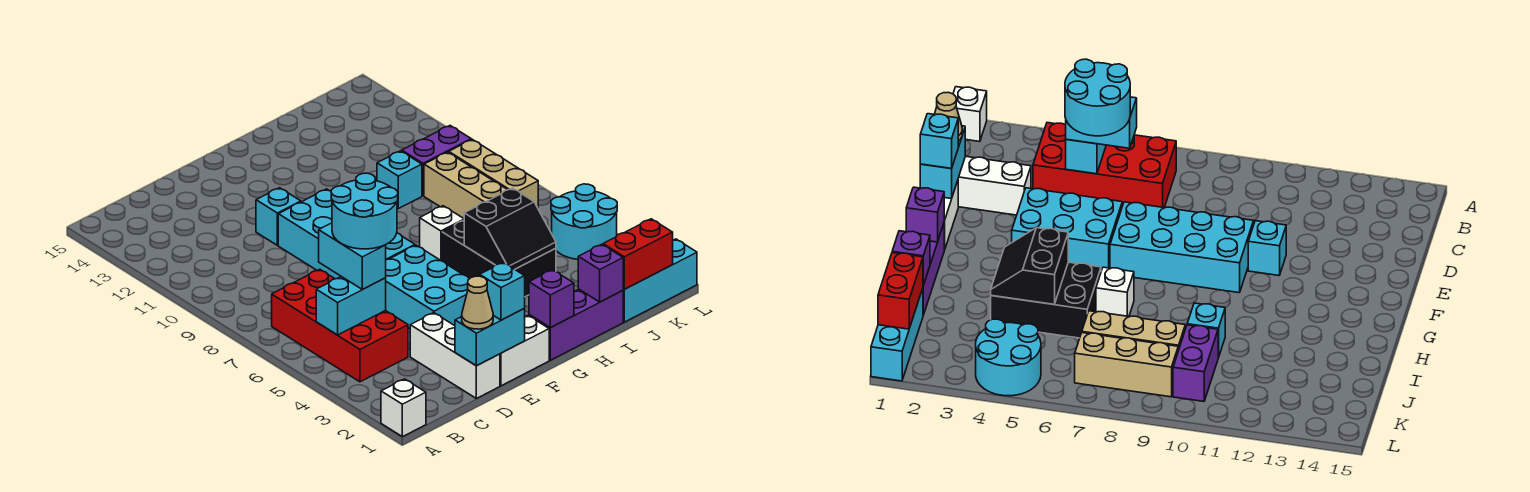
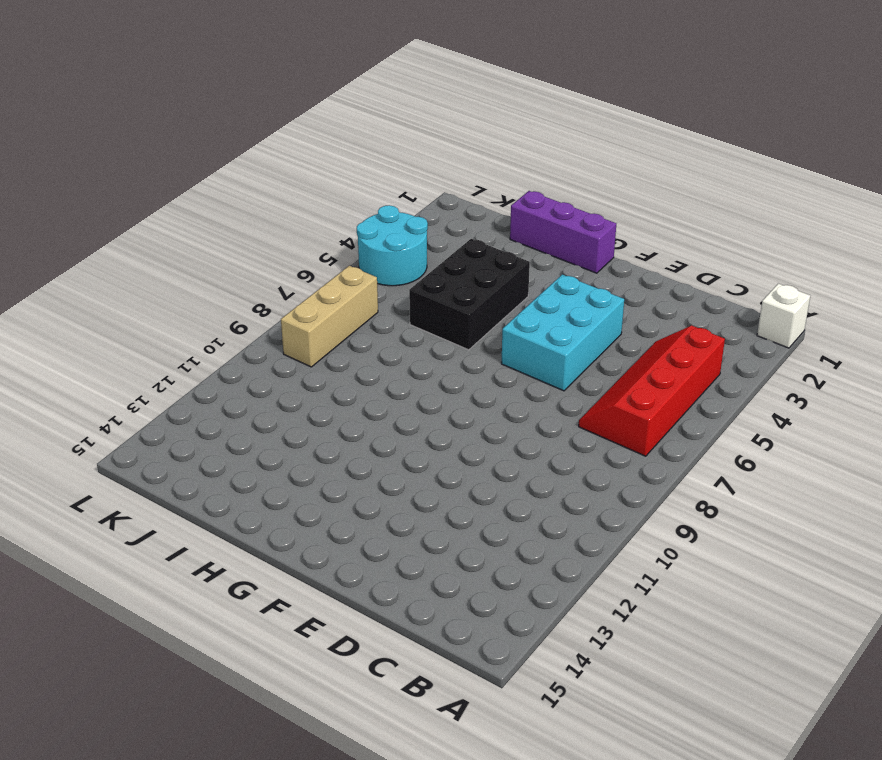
red 2x4 slope [579,326,725,456] -> red 2x4 brick [272,269,408,382]
none -> white 1x3 brick [410,313,500,398]
none -> white 1x2 brick [500,315,549,386]
none -> cyan 2x4 brick [278,189,415,279]

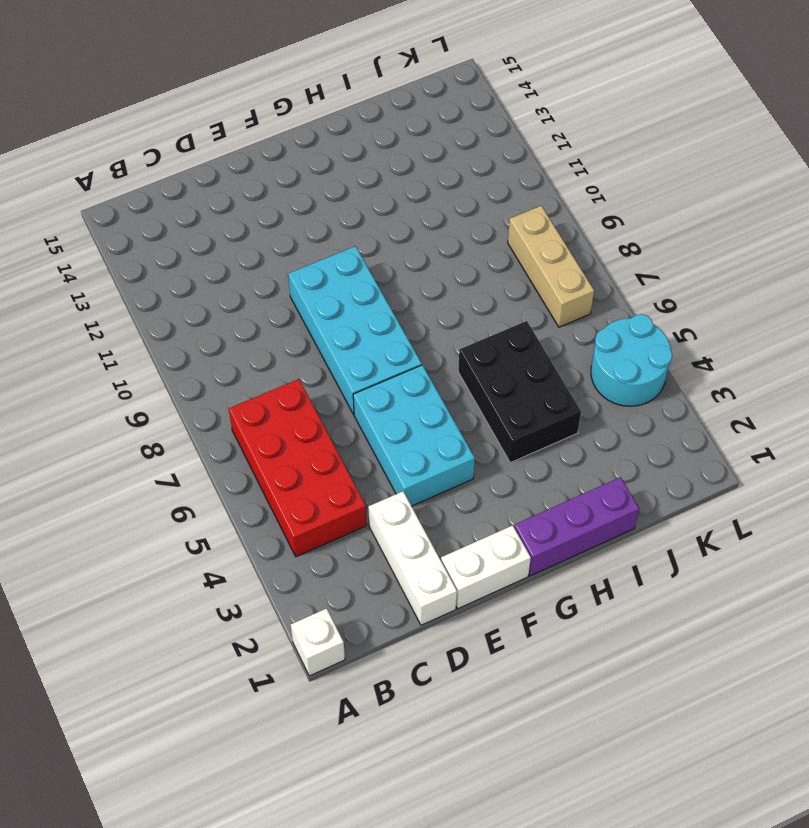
none -> cyan 1x1 brick [256,188,301,245]
none -> white 1x1 brick [420,206,464,261]
none -> cyan 1x1 brick [377,151,422,209]

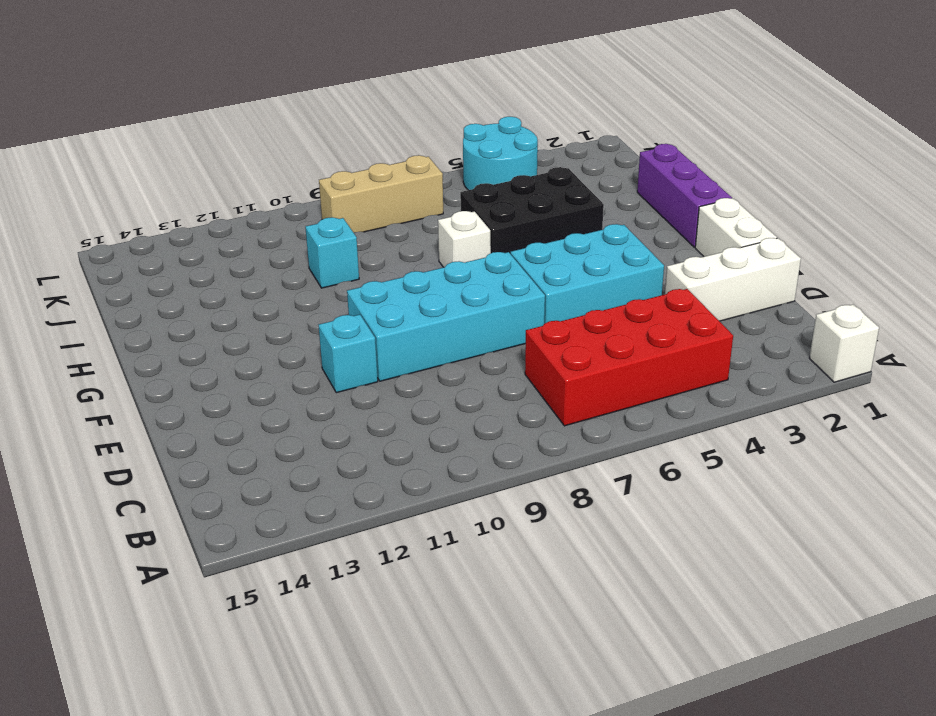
none -> cyan 1x3 brick [623,239,697,322]
none -> tan 1x3 brick [424,152,507,218]
none -> purple 1x2 brick [402,126,471,196]

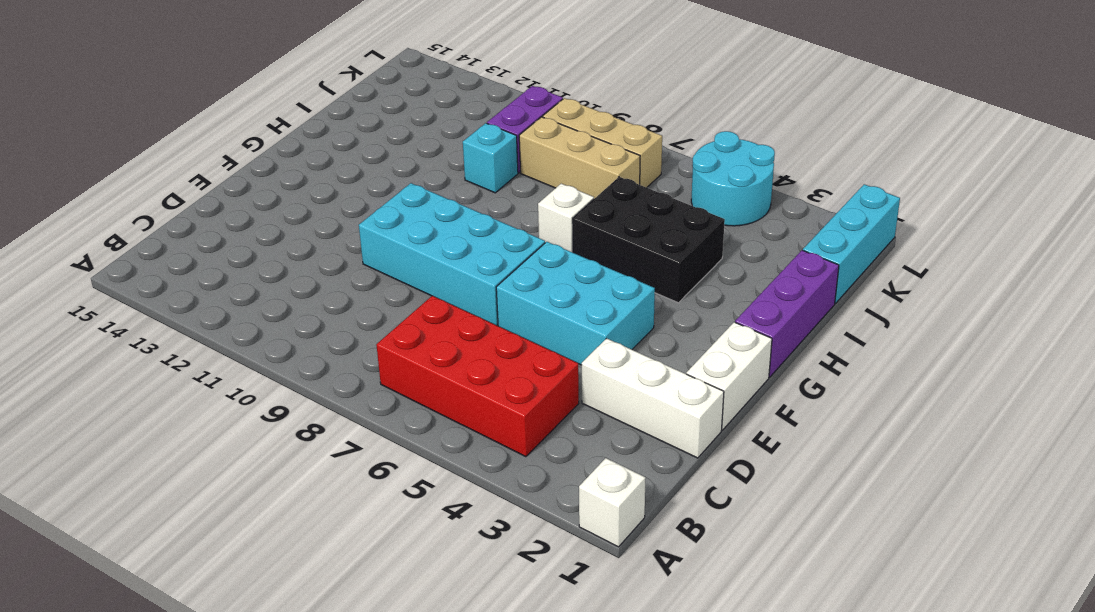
none -> cyan 1x1 brick [256,188,301,245]
none -> cyan 1x2 brick [316,277,386,335]
none -> cyan 1x2 brick [455,309,525,366]

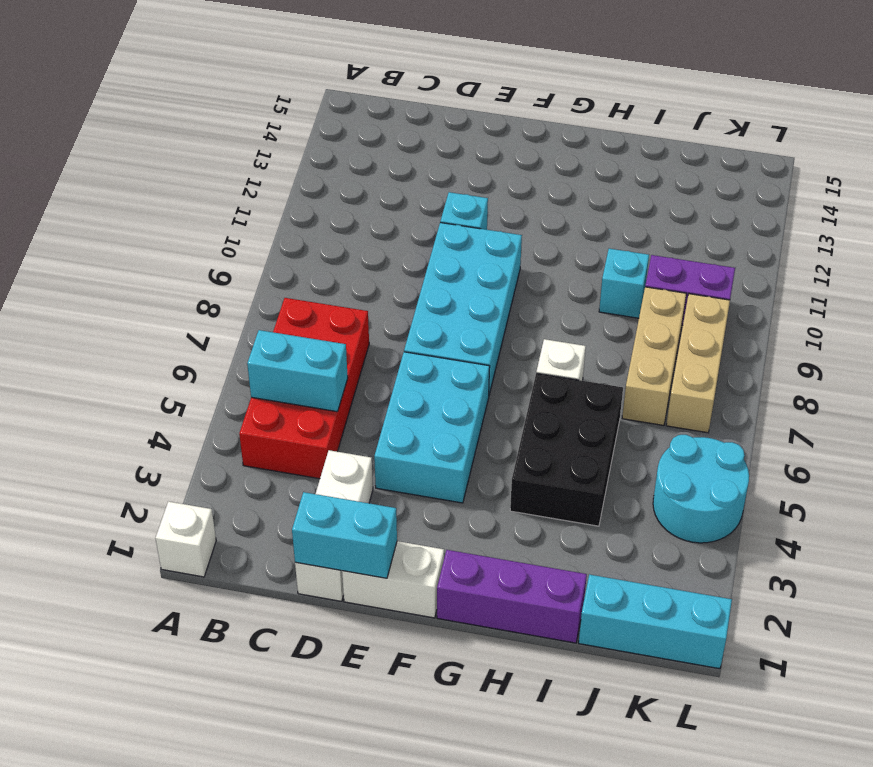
none -> purple 1x1 brick [529,270,574,328]
none -> black 2x2 slope [464,188,556,269]
none -> purple 1x1 brick [578,244,623,302]

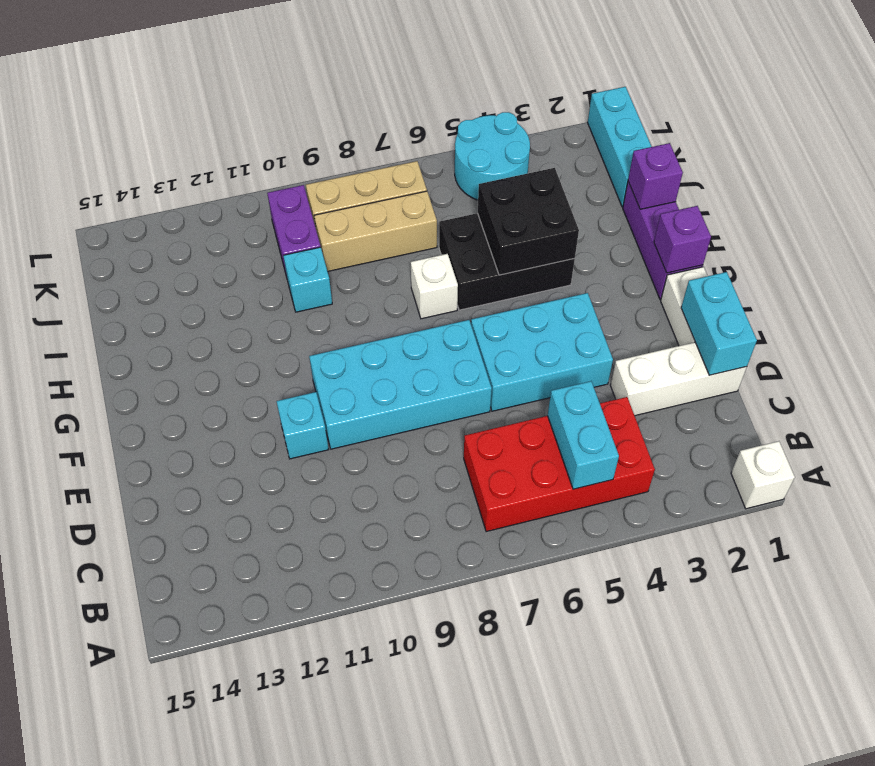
black 2x2 brick [478,168,579,275] -> black 2x2 slope [464,188,556,269]
none -> red 1x2 brick [603,219,673,289]
none -> cyan 1x2 brick [319,223,386,289]
none -> tan 1x1 cone [462,276,493,329]

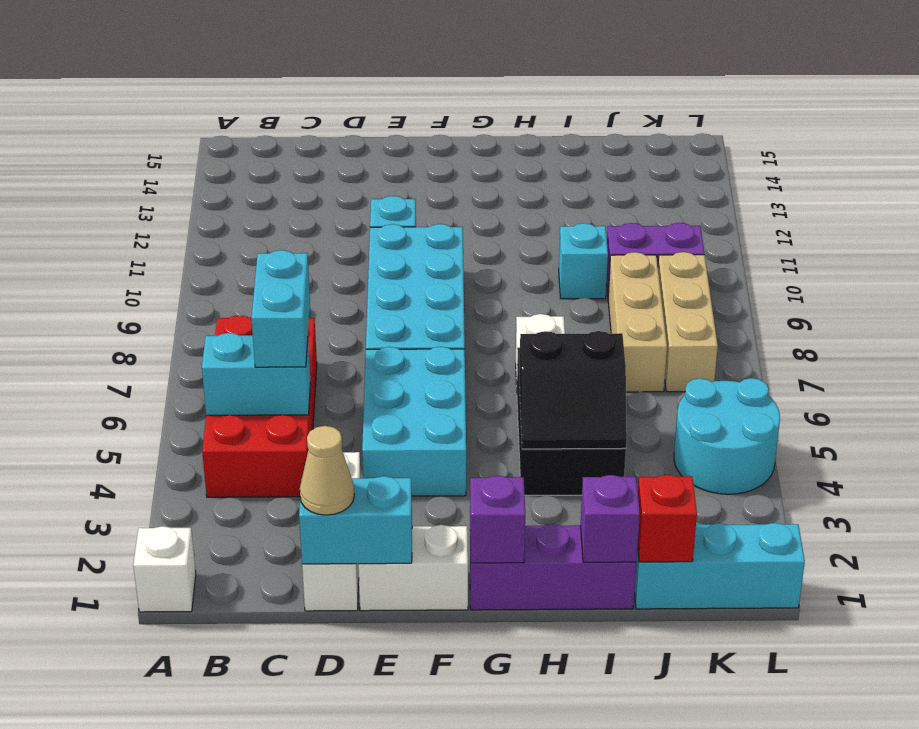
red 1x1 brick [638,475,697,562] -> red 1x2 brick [603,219,673,289]
none -> cyan 1x1 brick [480,262,525,320]
none -> cyan 2x2 round brick [331,173,398,249]

